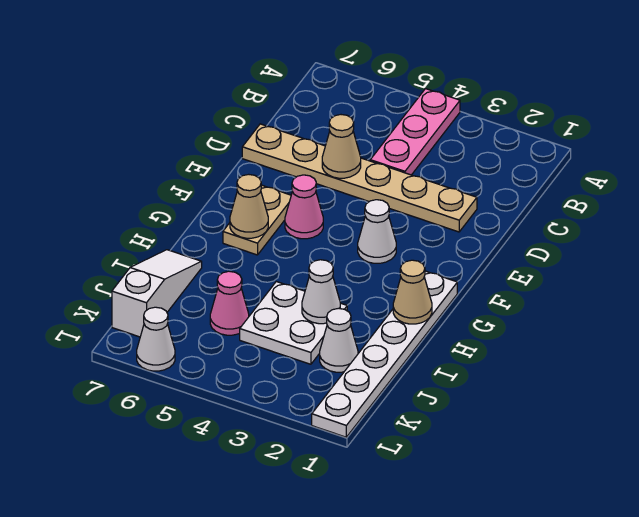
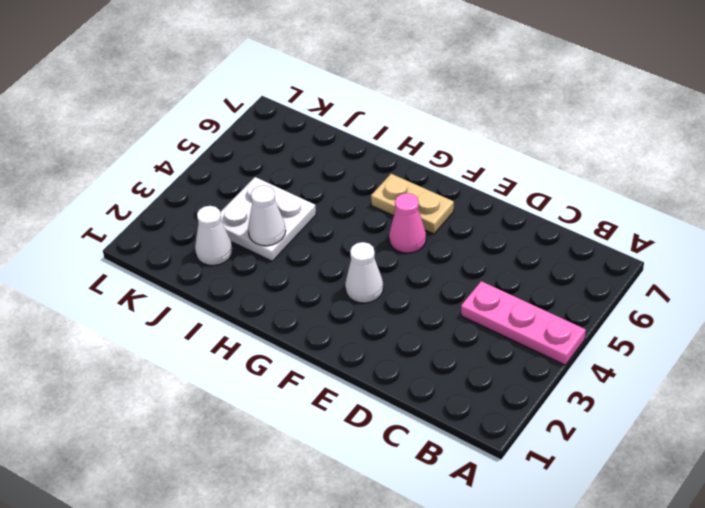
none -> tan 1x6 plate [242,124,477,232]
none -> white 1x6 plate [312,271,457,437]
none -> white 1x3 slope [112,250,202,337]

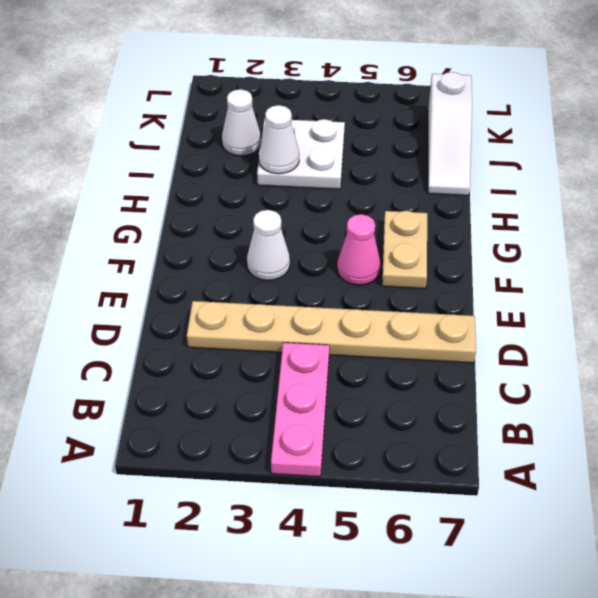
none -> white 1x6 plate [312,271,457,437]
none -> pink 1x1 cone [210,271,249,335]
none -> white 1x1 cone [137,307,175,371]

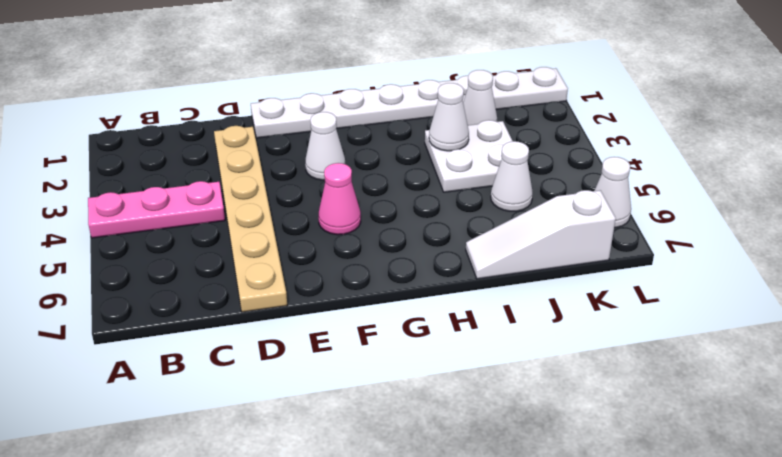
white 1x8 plate [251,67,568,138] -> white 1x6 plate [312,271,457,437]
white 1x1 cone [491,141,533,211] -> pink 1x1 cone [210,271,249,335]
none -> tan 1x2 plate [223,185,291,255]
none -> tan 1x1 cone [322,115,361,178]
none -> tan 1x1 cone [230,174,268,238]

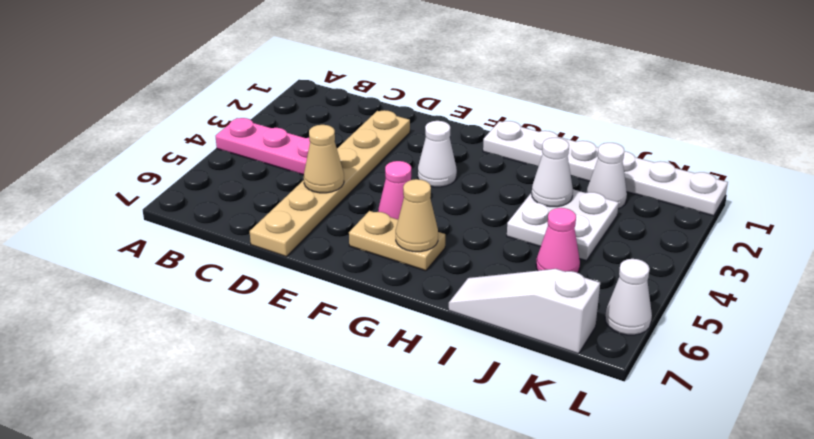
none -> tan 1x1 cone [393,260,432,324]

